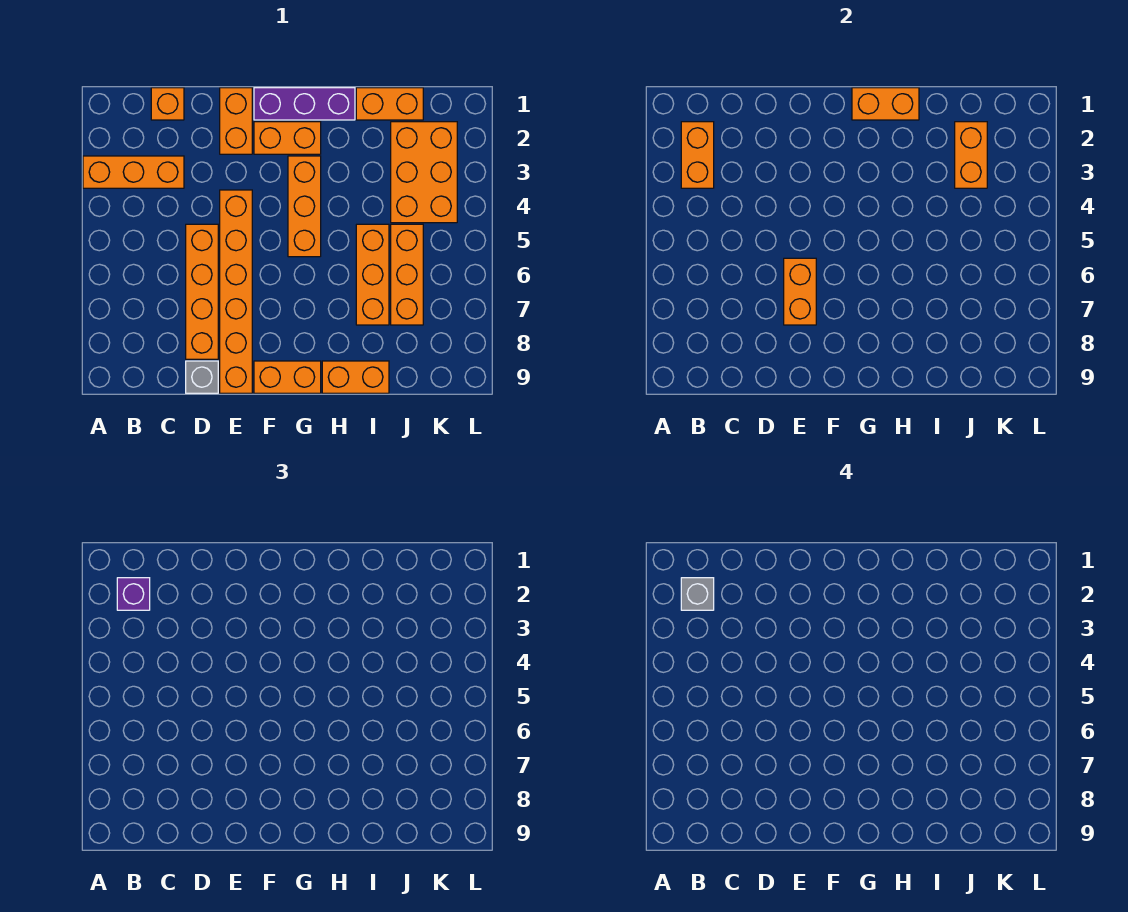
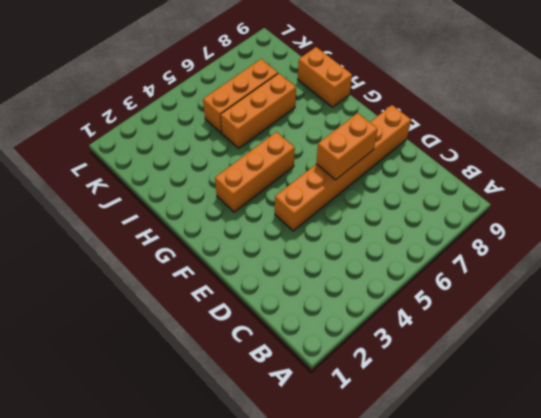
none -> orange 1x3 brick [83,156,184,188]
none -> orange 1x1 brick [151,88,184,120]
none -> orange 1x4 brick [186,224,218,359]

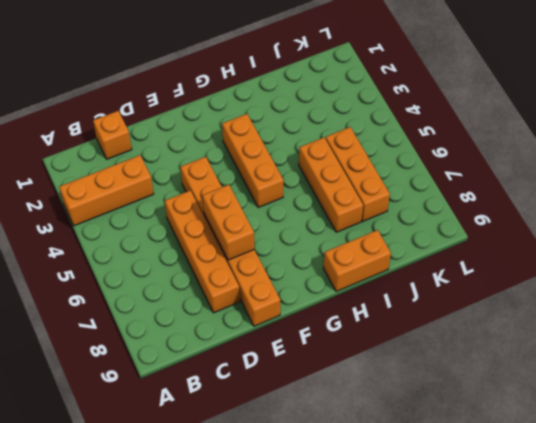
none -> grey 1x1 brick [186,361,218,393]
none -> orange 1x2 brick [220,88,252,154]
none -> purple 1x3 brick [254,88,355,120]

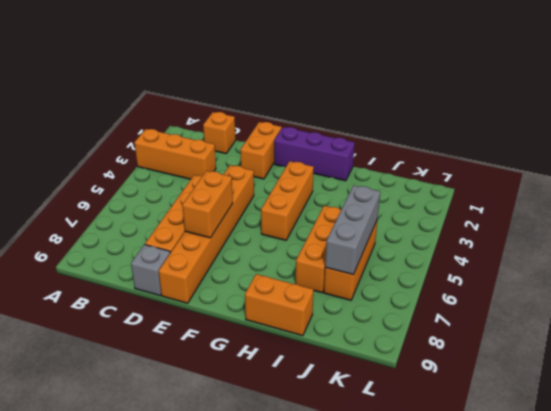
grey 1x3 brick [325,185,380,275] -> none
none -> orange 1x2 brick [254,122,321,154]
none -> orange 1x2 brick [254,361,321,393]
none -> orange 1x2 brick [356,88,423,120]

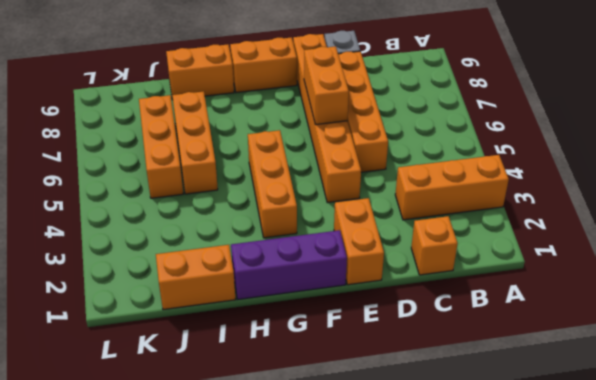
none -> orange 1x2 brick [254,122,321,154]
none -> orange 2x3 brick [391,122,457,223]
none -> orange 1x2 brick [681,122,714,188]

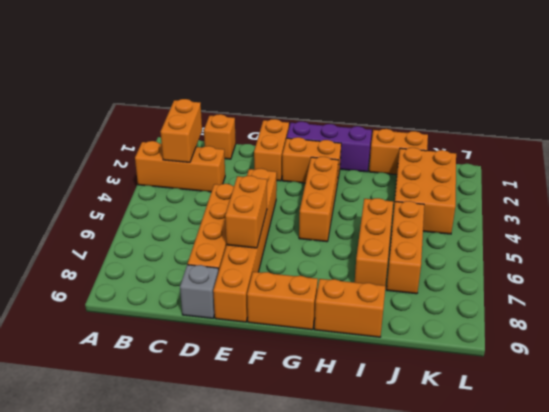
none -> orange 1x2 brick [852,88,919,120]
none -> orange 1x2 brick [955,122,987,188]
none -> purple 1x1 brick [117,578,150,610]

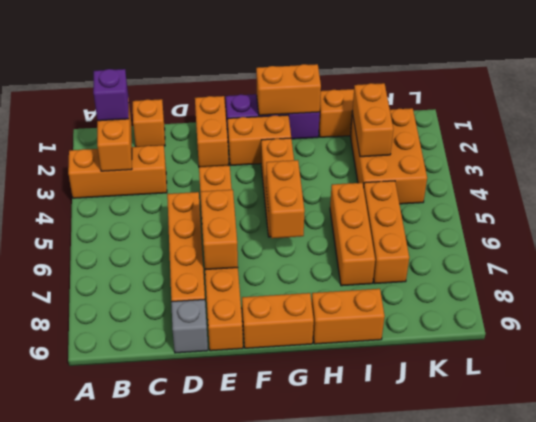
orange 1x2 brick [266,160,305,238] -> none
none -> grey 1x1 brick [681,578,714,610]

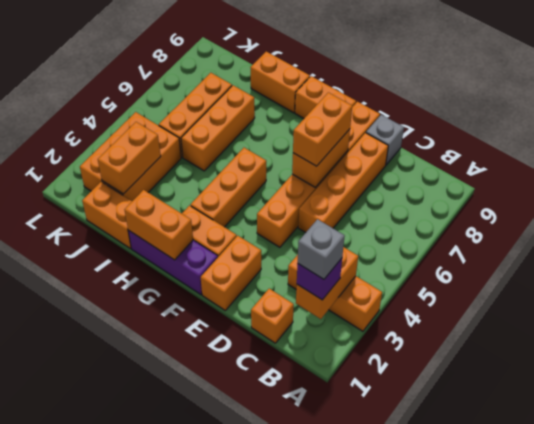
orange 1x2 brick [293,92,352,166] -> none

